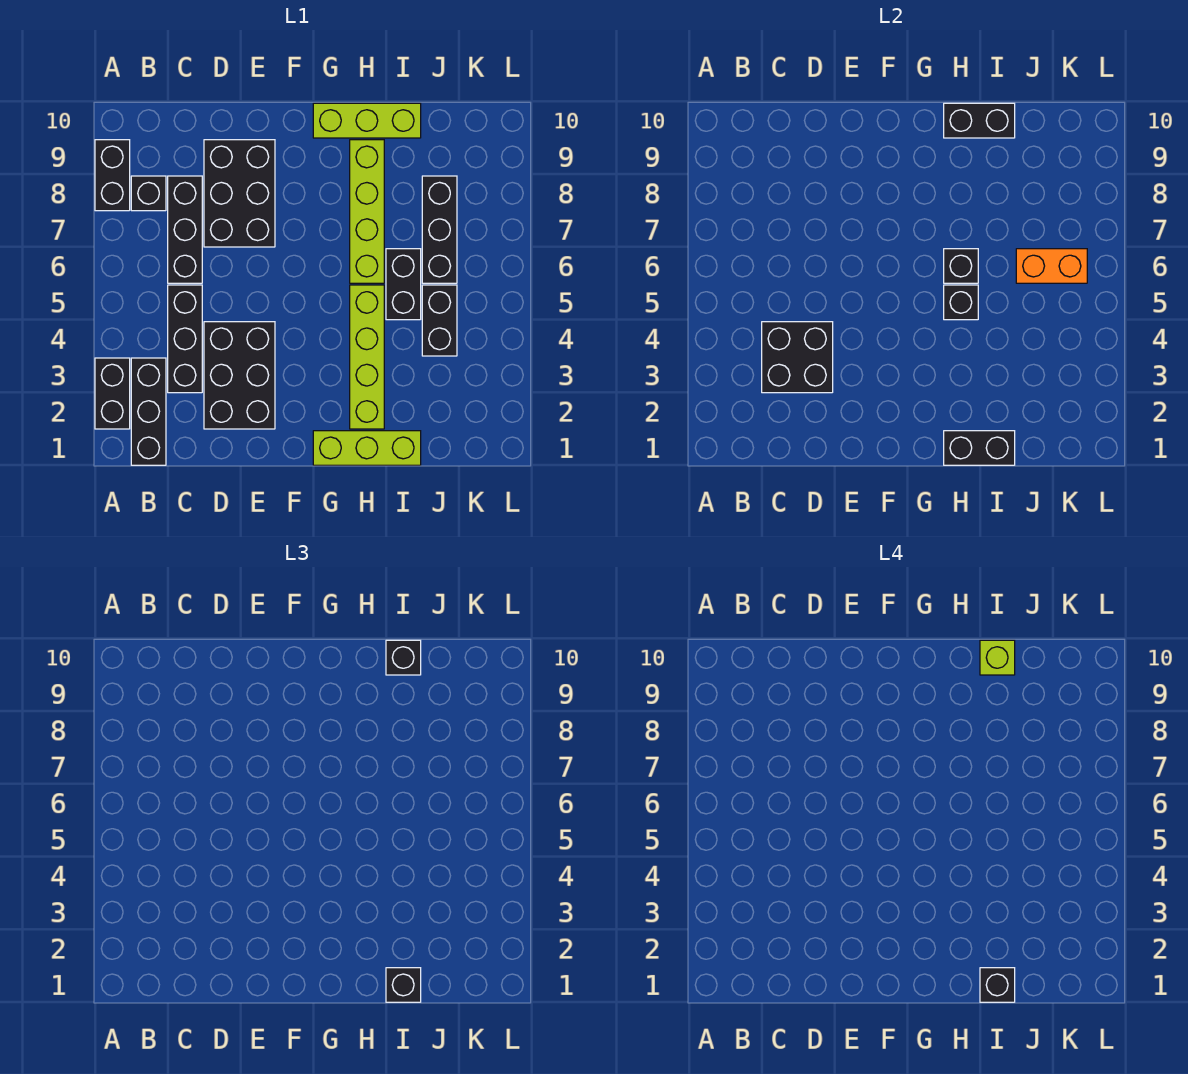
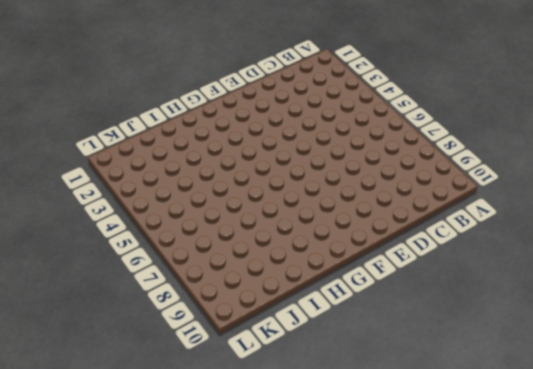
none -> black 1x2 brick [95,358,130,429]
none -> black 1x2 brick [95,140,130,211]
none -> black 1x3 brick [131,358,166,465]

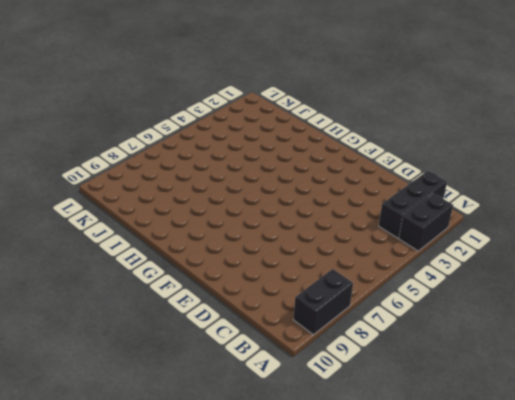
none -> black 1x1 brick [131,176,166,211]
none -> black 1x3 brick [168,285,202,393]
none -> black 1x3 brick [168,176,202,283]

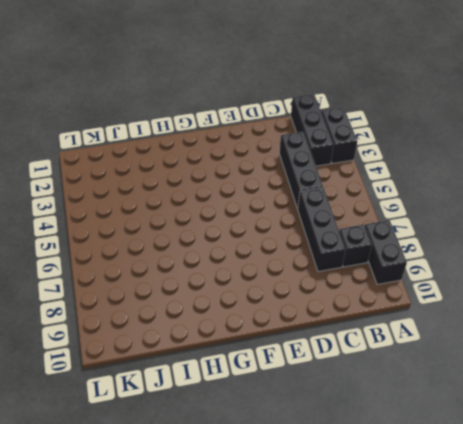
none -> black 2x3 brick [204,322,275,429]
none -> black 2x3 brick [204,140,275,247]
none -> lime 1x3 brick [313,431,421,465]

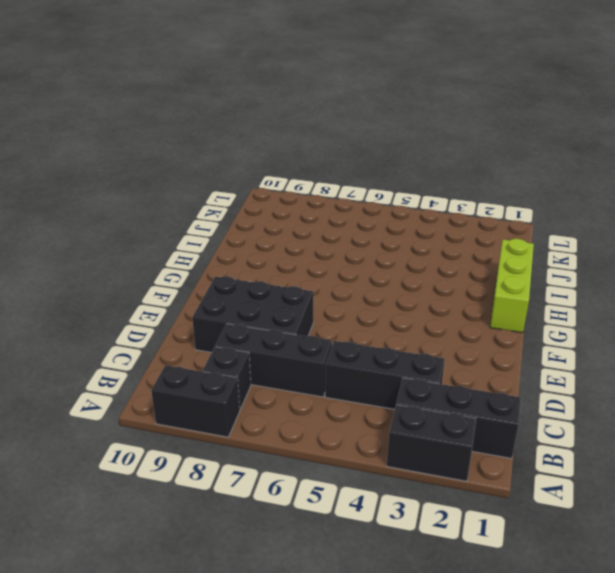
none -> black 2x3 brick [204,322,275,429]
none -> lime 1x3 brick [313,103,421,138]
none -> lime 1x4 brick [350,285,384,429]

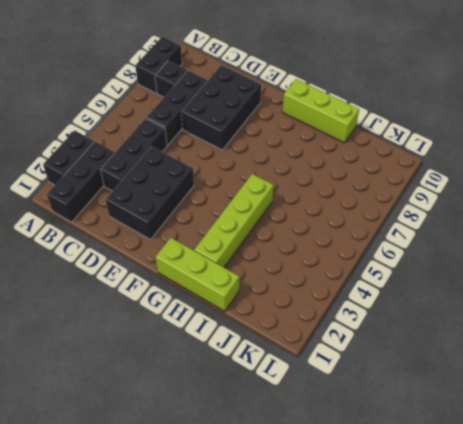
none -> lime 1x4 brick [350,140,384,283]
none -> black 1x2 brick [386,249,421,320]
none -> black 1x2 brick [422,285,457,356]

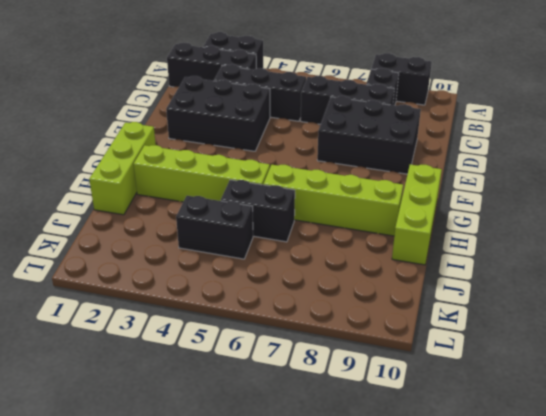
none -> black 1x3 brick [422,176,457,283]
none -> black 2x2 brick [762,322,833,393]
none -> black 1x2 brick [944,431,1015,465]

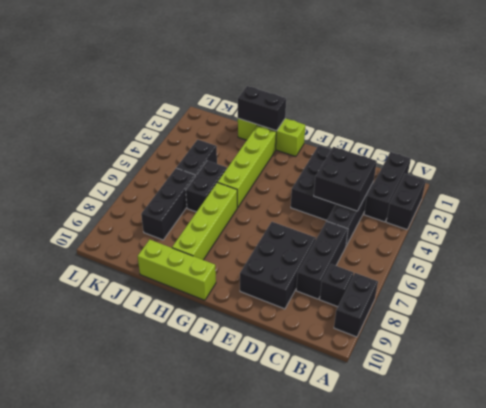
none -> black 1x1 brick [944,285,978,320]
none -> black 1x1 brick [944,249,978,283]
none -> black 1x2 brick [944,103,1015,138]

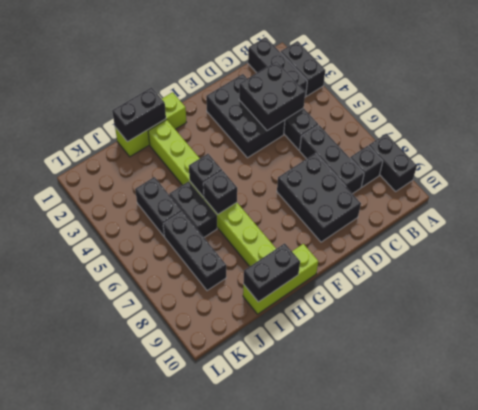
none -> orange 1x2 brick [1016,249,1087,283]
none -> black 1x1 brick [386,968,421,1002]
none -> black 1x1 brick [386,640,421,675]

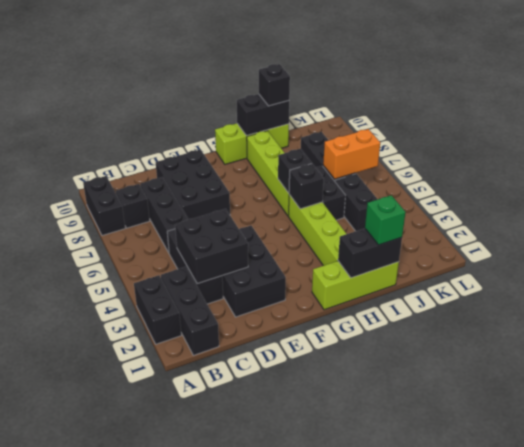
green 1x1 brick [365,195,406,245] -> black 1x1 brick [386,968,421,1002]
none -> black 1x1 brick [980,968,1015,1002]
none -> lime 1x1 brick [980,640,1015,675]

